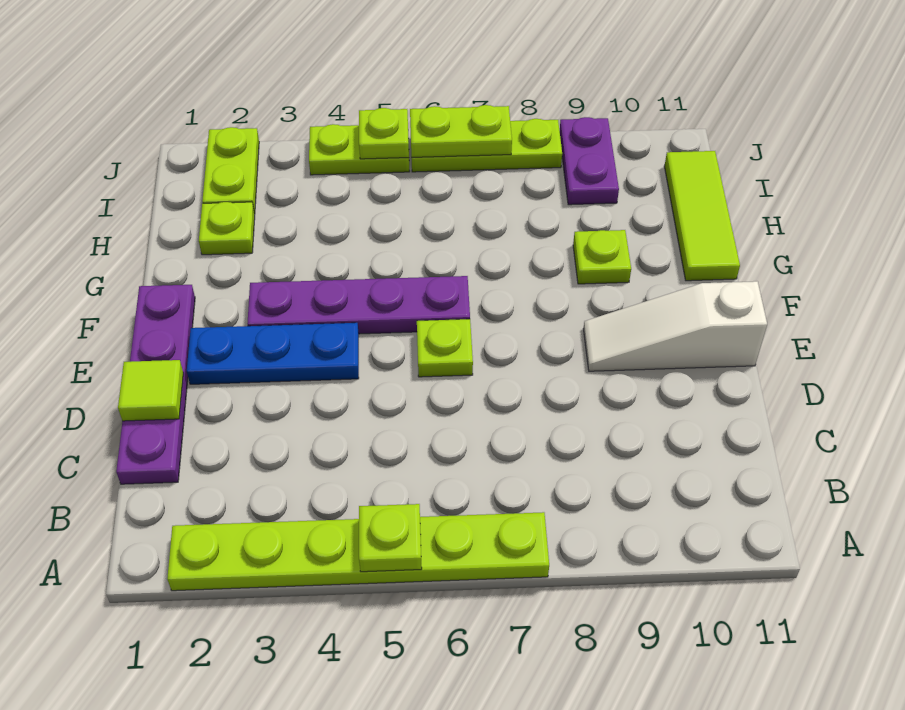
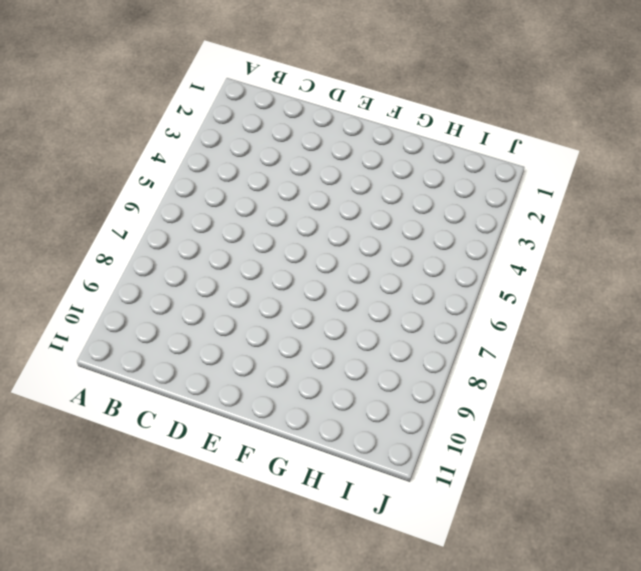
none -> lime 1x6 plate [167,512,549,591]
none -> purple 1x4 plate [116,285,195,484]
none -> blue 1x3 plate [187,323,359,384]

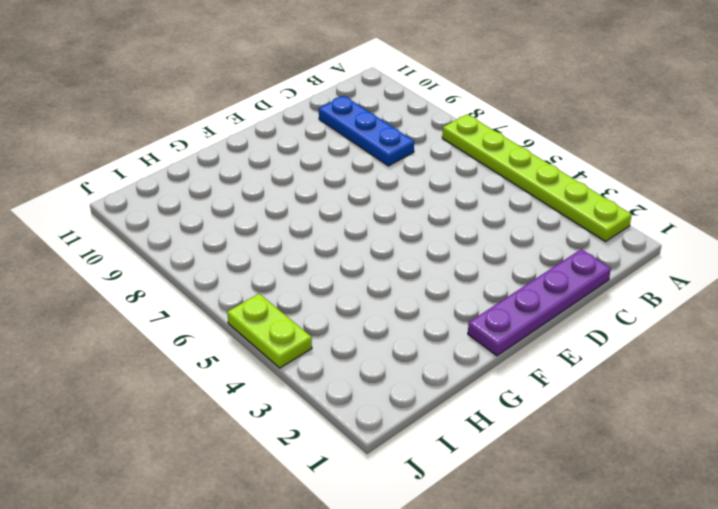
blue 1x3 plate [319,96,414,166] -> blue 1x3 plate moved to [187,323,359,384]
none -> lime 1x1 plate [417,319,473,377]
none -> white 1x3 slope [583,281,767,371]
none -> purple 1x4 plate [247,276,470,334]

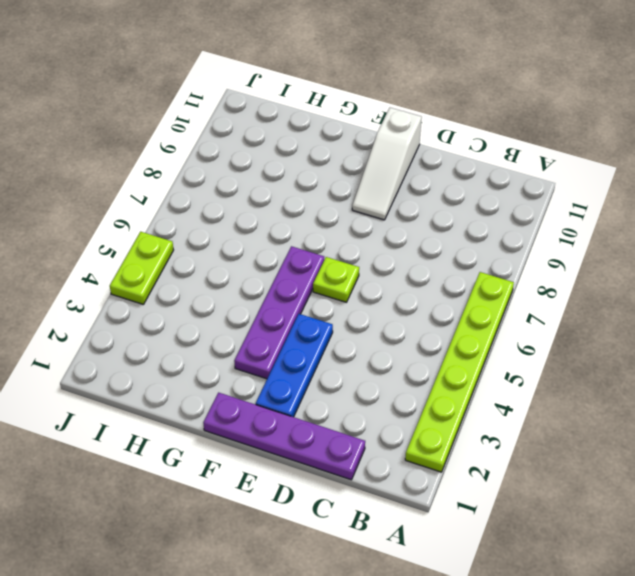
none -> lime 1x1 plate [573,230,631,284]
none -> lime 1x3 tile [664,151,740,281]
none -> lime 1x1 plate [199,202,255,255]

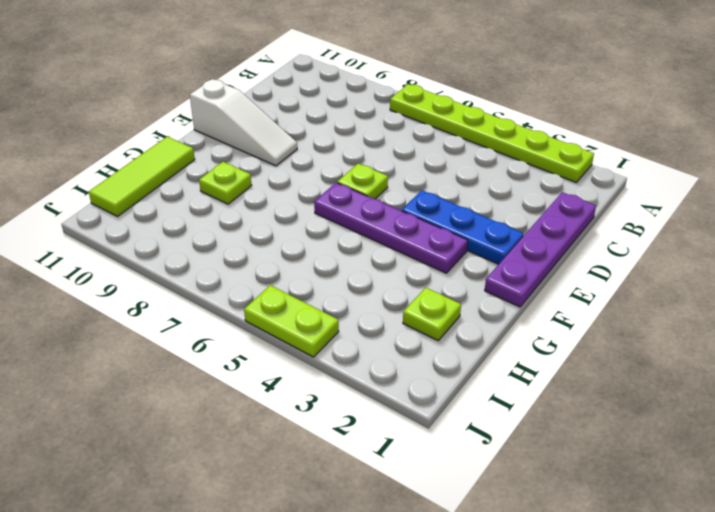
none -> lime 1x2 plate [202,127,259,214]
none -> purple 1x2 plate [560,117,619,205]
none -> lime 1x3 plate [411,119,562,172]

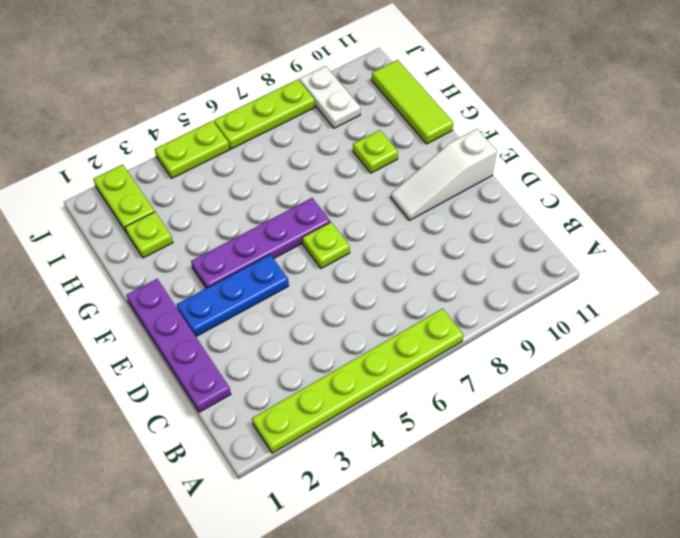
white 1x2 plate [299,66,361,128] -> purple 1x2 plate [560,117,619,205]
none -> lime 1x1 plate [359,504,422,572]
none -> lime 1x1 tile [118,360,183,421]
none -> lime 1x1 plate [359,108,409,159]

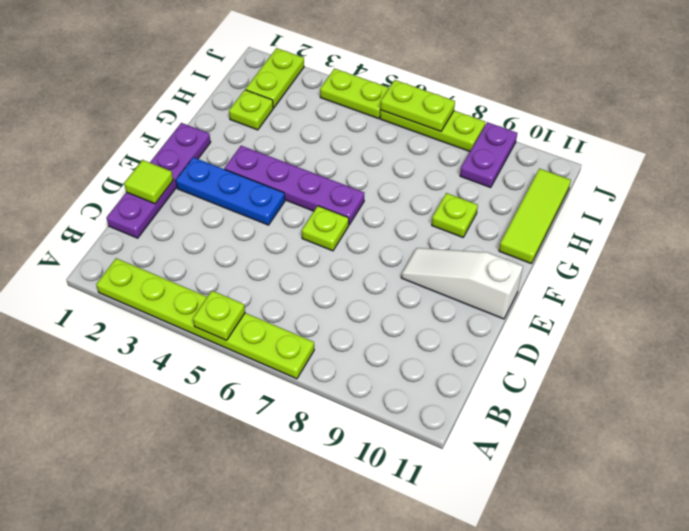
none -> lime 1x1 plate [359,108,409,159]

